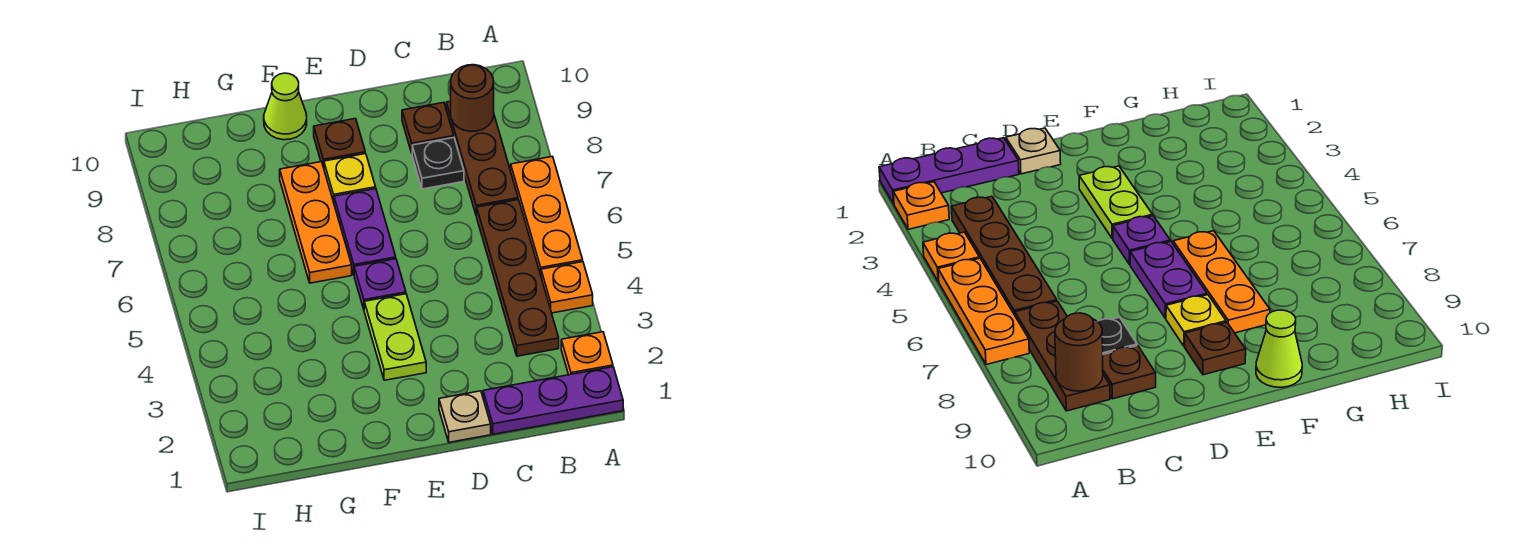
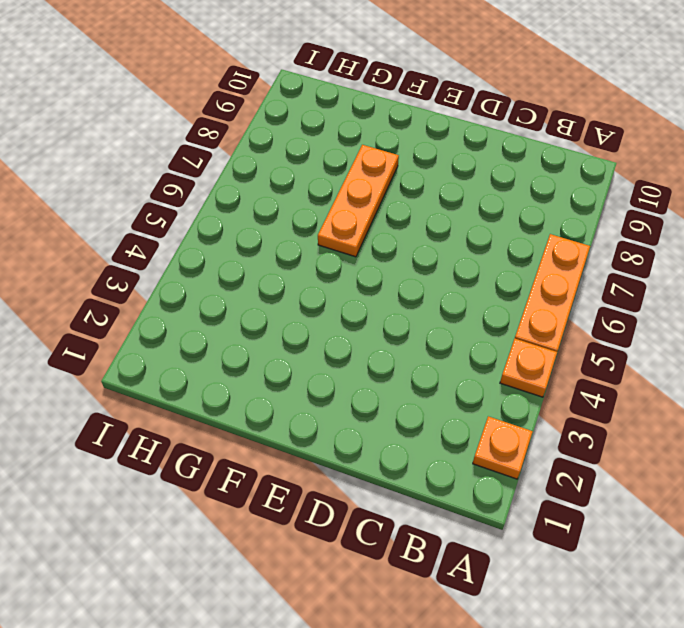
none -> purple 1x3 plate [483,367,623,434]
none -> brown 1x4 plate [477,200,559,356]
none -> brown 1x3 plate [446,101,518,216]

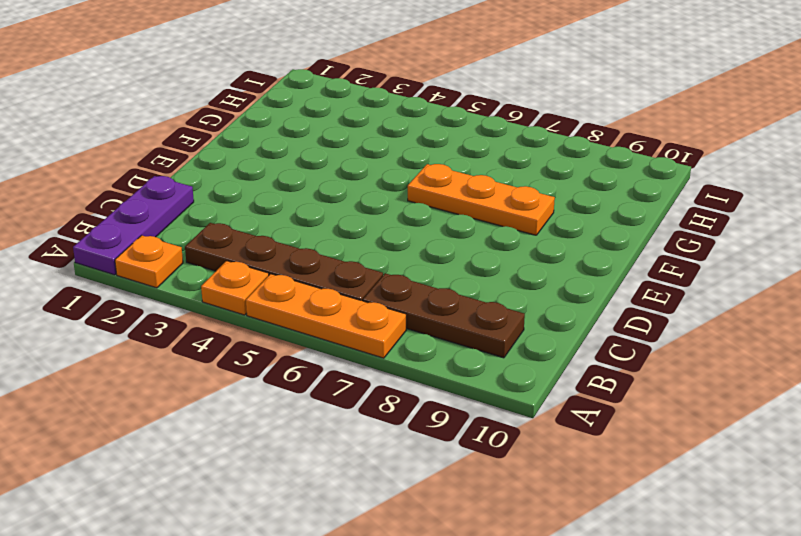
none -> black 1x1 plate [412,138,464,189]
none -> brown 1x1 plate [402,102,454,153]
none -> tan 1x1 plate [439,391,491,442]

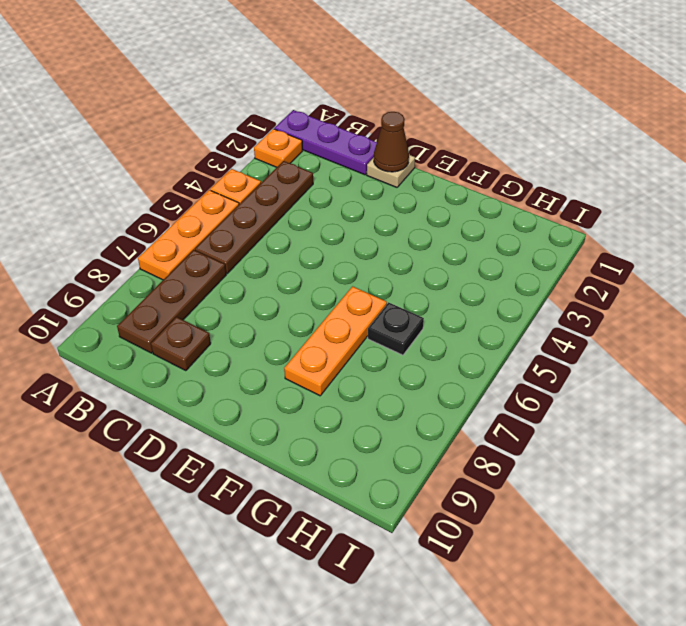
brown 1x1 cone [374,112,409,172] -> none
black 1x1 plate [368,302,424,355] -> black 1x1 plate moved to [412,138,464,189]
none -> lime 1x2 plate [364,294,426,380]
none -> purple 1x1 plate [354,259,406,309]
none -> purple 1x2 plate [334,189,396,274]

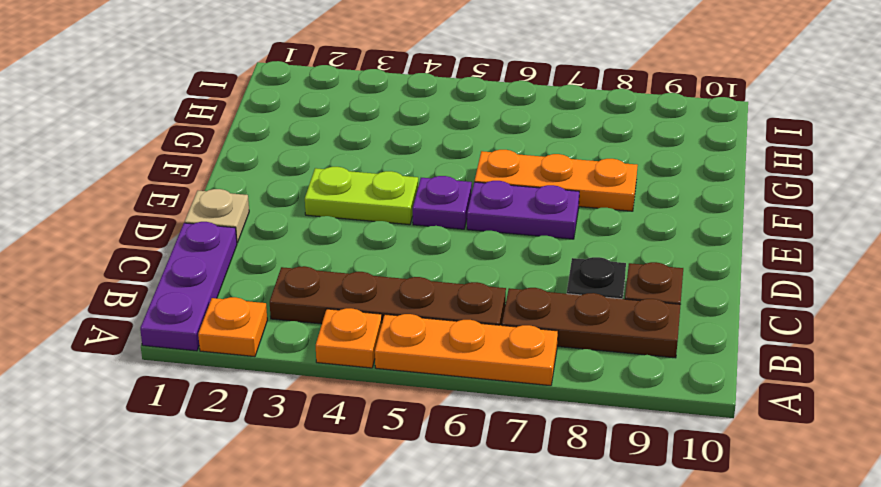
none -> yellow 1x1 plate [324,154,376,202]
none -> brown 1x1 plate [314,119,365,168]
none -> lime 1x1 cone [264,73,307,140]

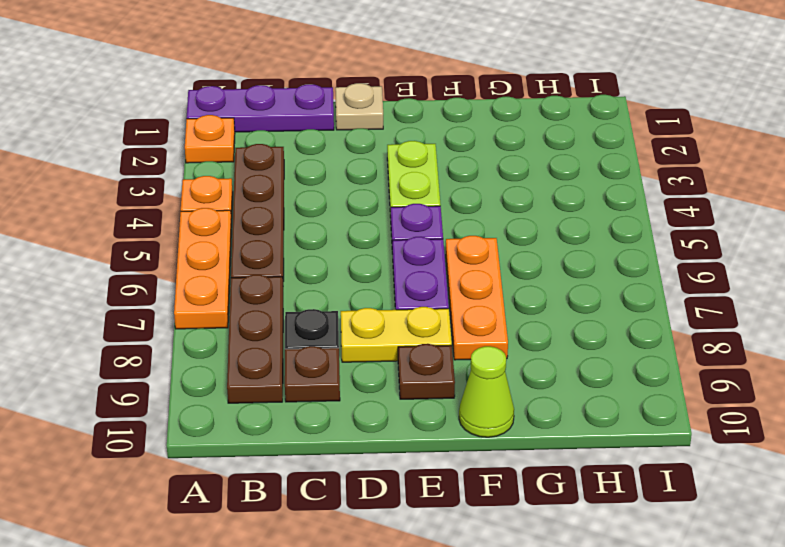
yellow 1x2 plate [341,307,452,362] -> yellow 1x1 plate [324,154,376,202]
none -> brown 1x1 round brick [451,65,494,132]

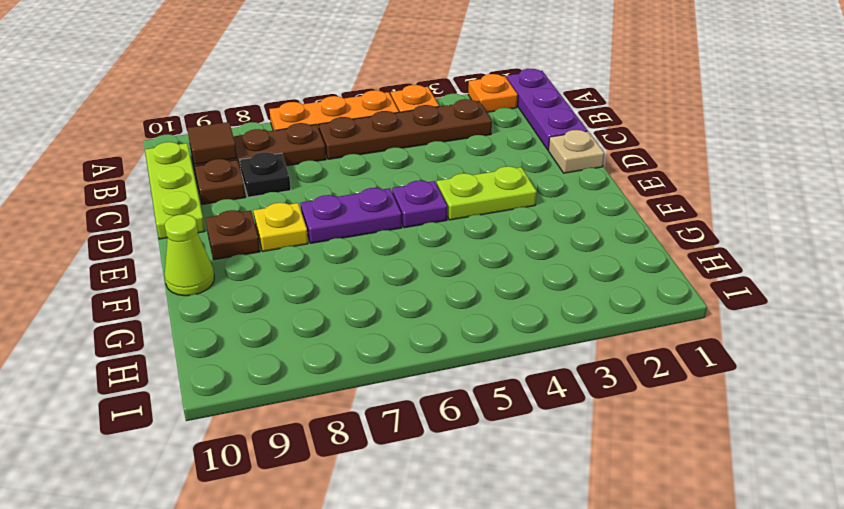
brown 1x1 tile [187,122,237,165] -> brown 1x1 round brick [451,65,494,132]
lime 1x3 plate [145,142,205,239] -> none
none -> orange 1x3 plate [280,162,352,283]

